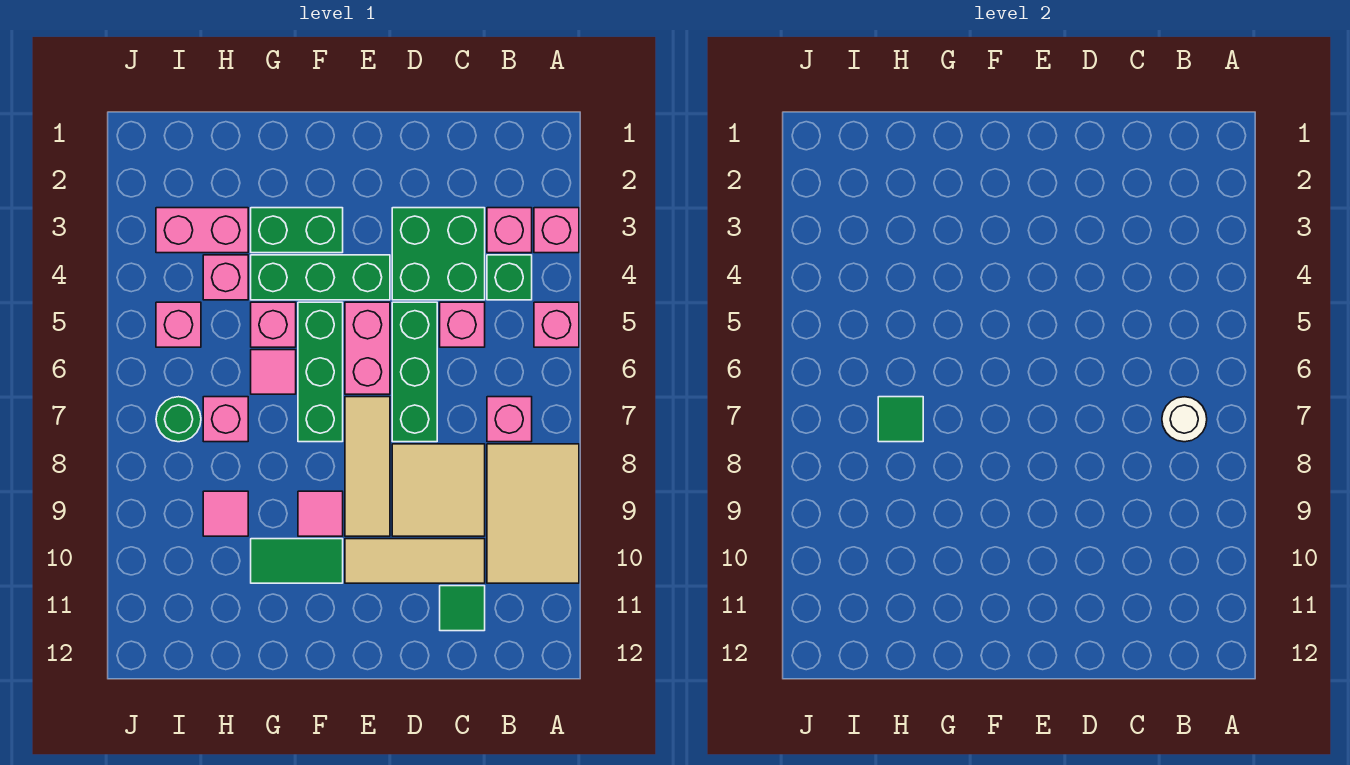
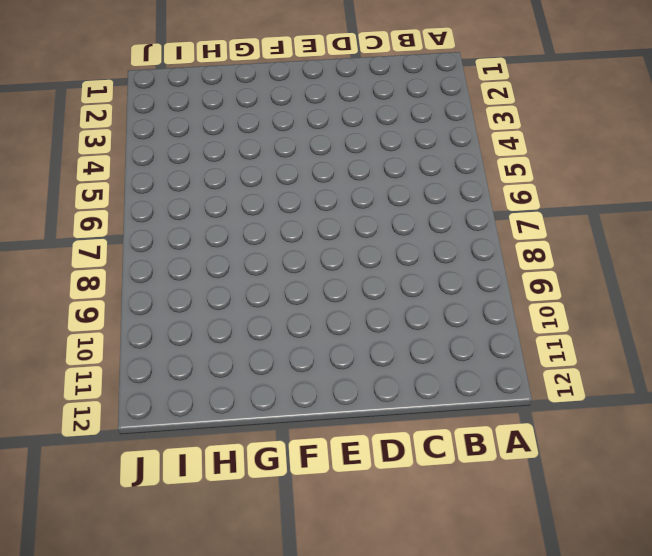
none -> pink 1x1 brick [534,208,579,253]
none -> pink 1x1 brick [534,302,579,347]
none -> tan 2x3 tile [487,444,579,583]

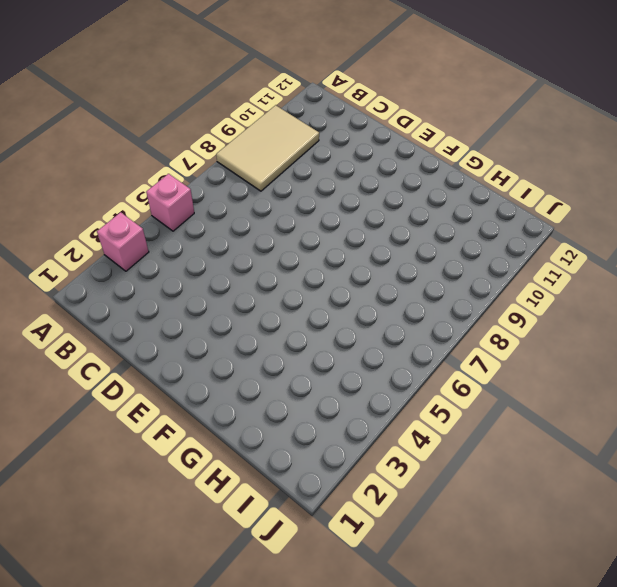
none -> pink 1x1 brick [487,208,532,253]
none -> green 1x1 brick [487,255,532,300]
none -> pink 1x1 brick [487,397,532,442]

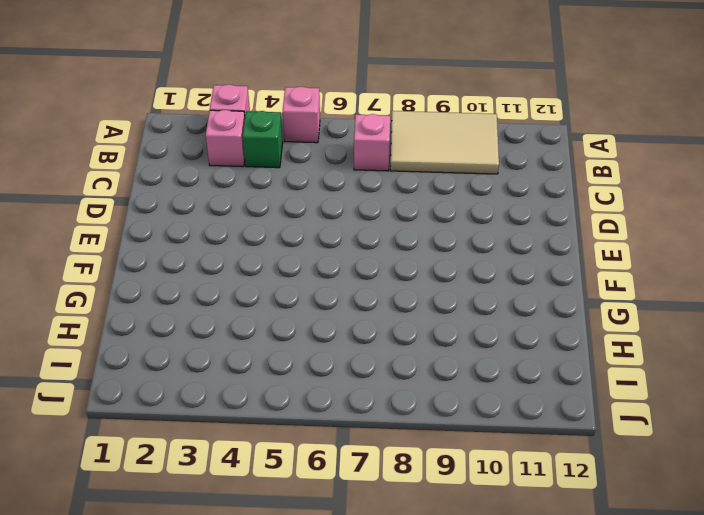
none -> green 2x2 brick [392,208,485,300]
none -> pink 1x1 brick [440,302,485,347]
none -> tan 2x2 tile [392,444,485,536]

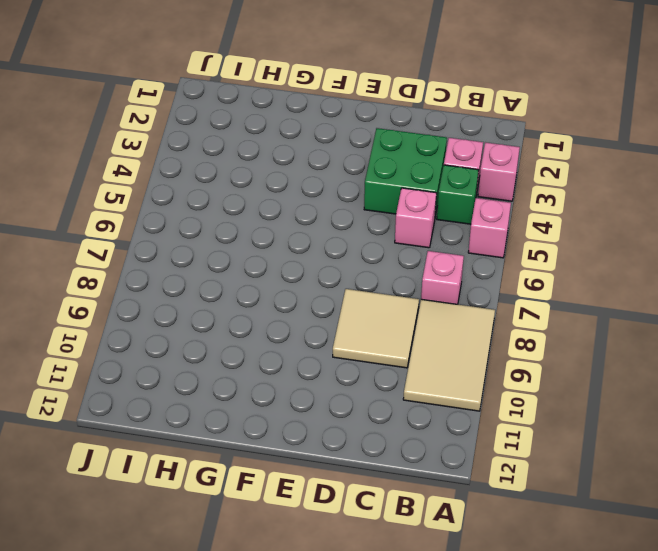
none -> tan 1x3 tile [345,539,485,583]
none -> green 1x1 tile [440,586,485,631]
none -> green 1x3 brick [392,302,437,442]

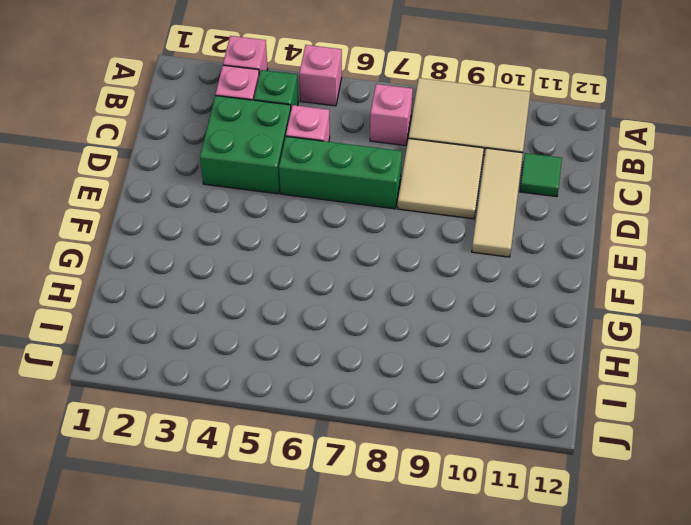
none -> green 1x3 brick [251,255,390,300]
none -> pink 1x2 brick [345,302,390,394]
none -> tan 1x3 tile [345,397,390,536]

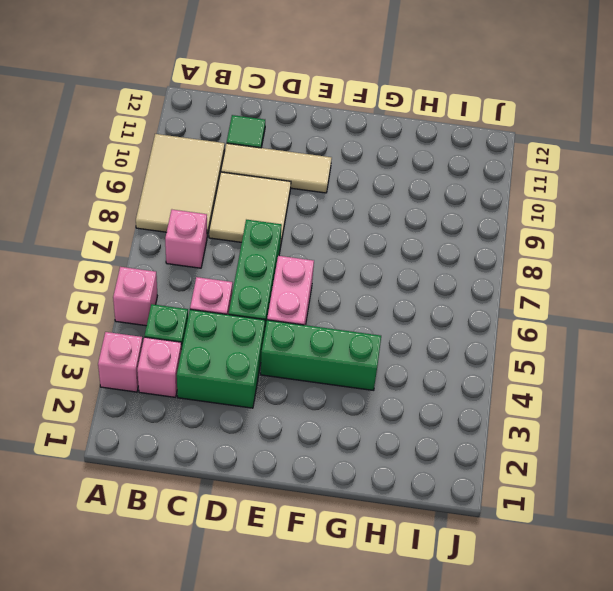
none -> tan 1x3 tile [345,397,390,536]
none -> green 1x2 brick [251,208,343,253]
none -> green 1x3 brick [298,302,343,442]

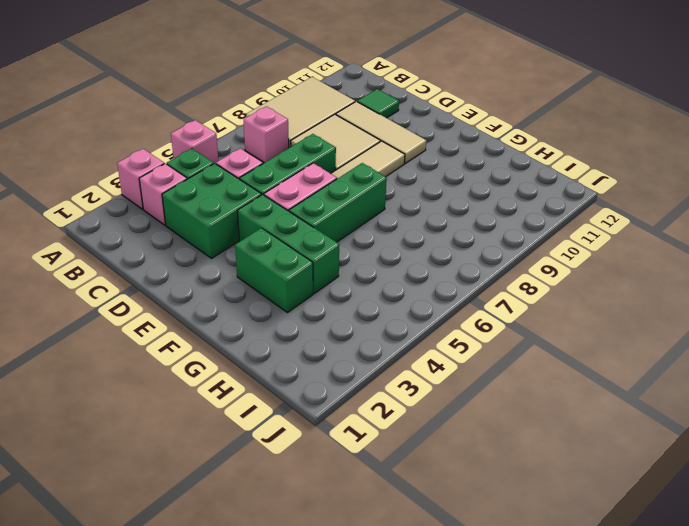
none -> pink 1x1 tile [298,491,343,536]
none -> green 1x2 tile [251,539,343,583]
none -> pink 1x1 brick [251,302,296,347]

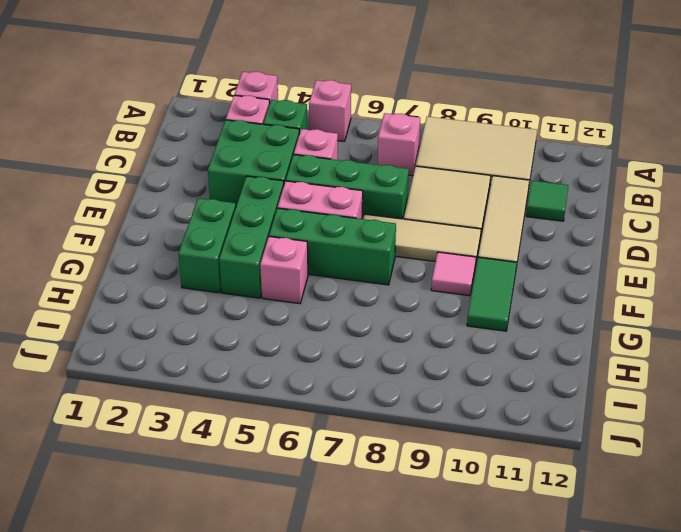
none -> pink 1x1 tile [251,350,296,394]
none -> pink 1x2 brick [156,208,248,253]
none -> pink 1x1 brick [203,255,248,300]

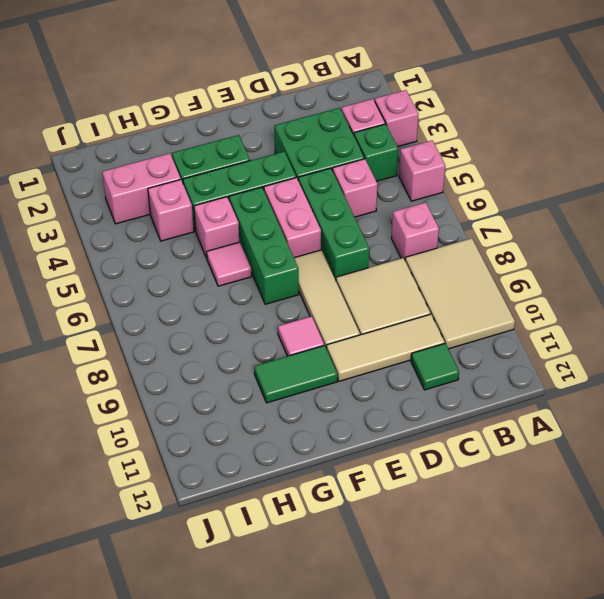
none -> pink 1x1 brick [203,397,248,442]
none -> pink 1x1 tile [203,491,248,536]
none -> pink 1x1 brick [156,302,201,347]

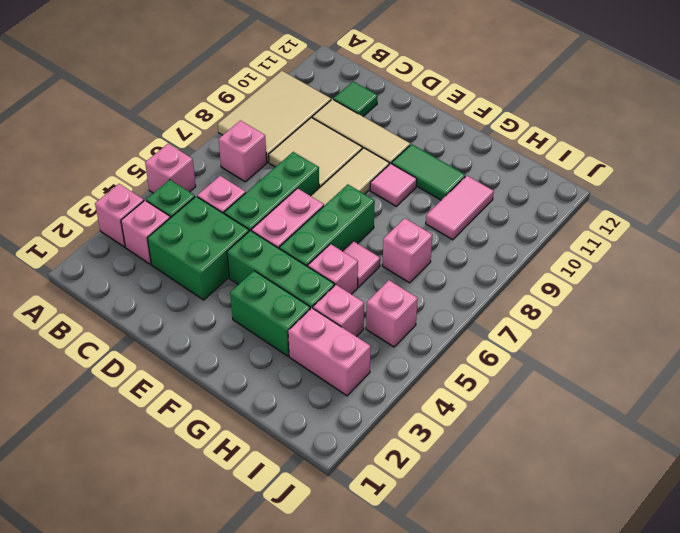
pink 1x2 tile [426,176,494,240] -> pink 1x1 tile [203,491,248,536]
none -> green 1x1 round brick [156,397,201,442]
none -> white 1x1 round brick [1162,397,1207,442]
none -> green 1x1 tile [878,397,923,442]

